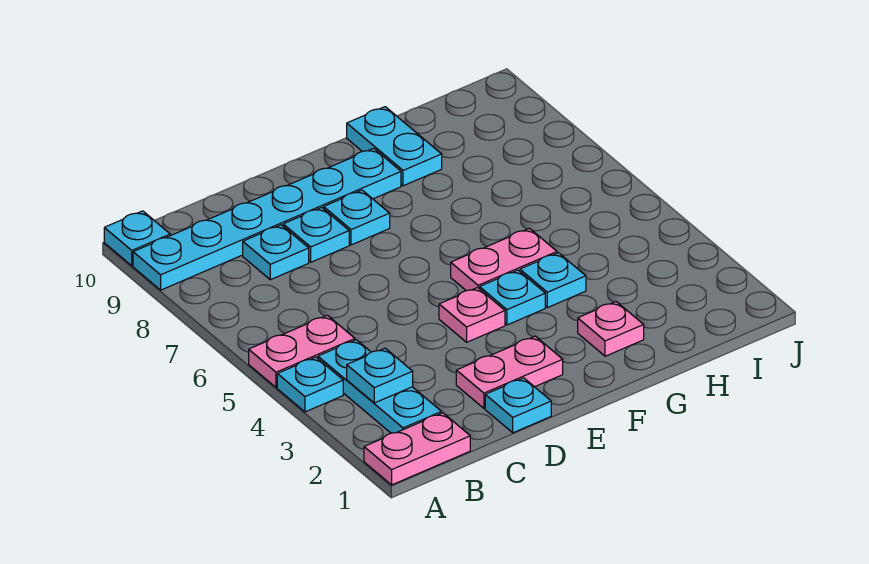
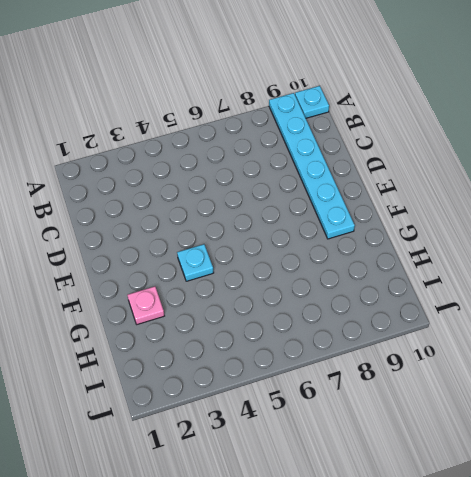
none -> pink 1x2 plate [364,413,470,485]
none -> cyan 1x1 plate [277,357,343,412]
none -> pink 1x2 plate [249,315,355,388]

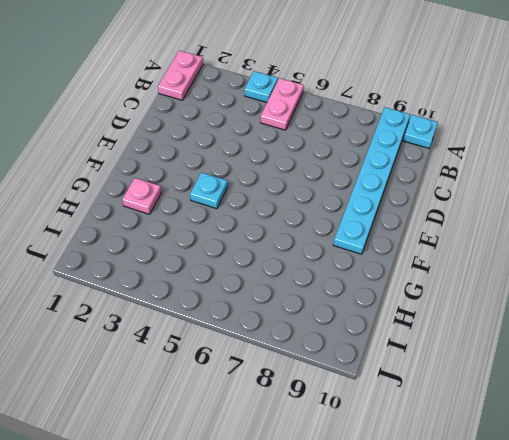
none -> cyan 1x3 plate [318,340,442,433]
none -> cyan 1x1 plate [243,225,309,280]
none -> cyan 1x1 plate [485,378,551,433]

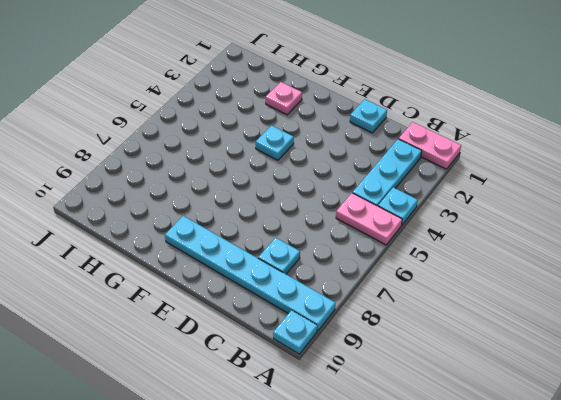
none -> pink 1x2 plate [456,336,563,408]
none -> cyan 1x1 plate [283,207,349,262]
none -> pink 1x1 plate [439,288,505,342]

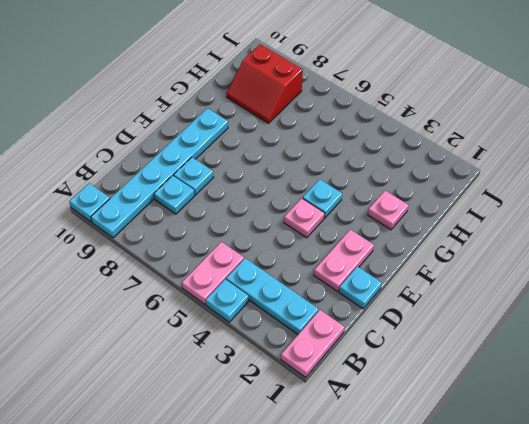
red 2x2 slope [227,44,303,123] -> none
none -> cyan 1x1 plate [324,190,390,245]
none -> pink 1x2 plate [451,228,557,291]
none -> cyan 1x1 plate [520,253,586,308]

